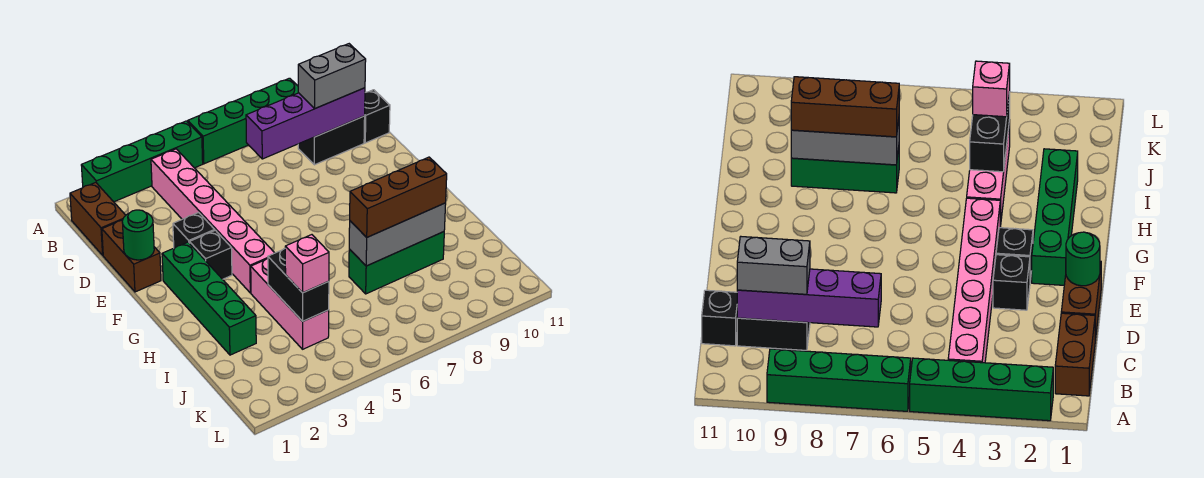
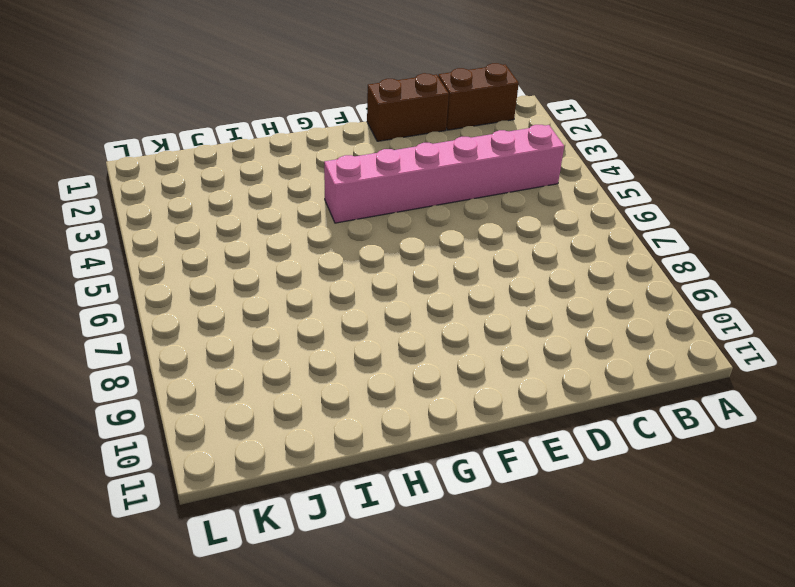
none -> green 1x4 brick [81,121,203,202]
none -> green 1x4 brick [188,78,298,164]
none -> black 1x2 brick [298,116,365,165]

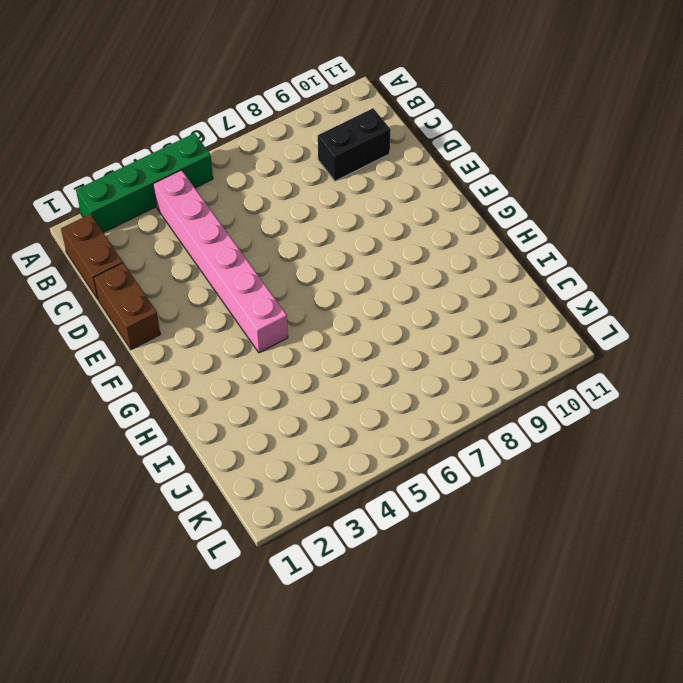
none -> green 1x4 brick [188,78,298,164]
none -> black 1x1 brick [364,90,390,143]
none -> black 1x1 brick [173,213,215,248]

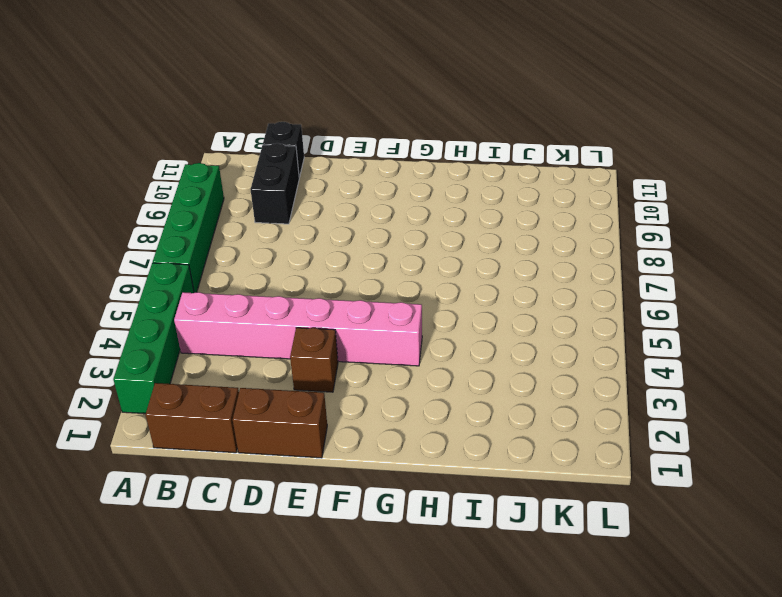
brown 1x1 brick [290,328,338,392] -> black 1x1 brick [173,213,215,248]
none -> green 1x4 brick [162,242,256,355]
none -> black 1x1 brick [190,230,232,279]
none -> pink 1x3 brick [251,259,329,349]

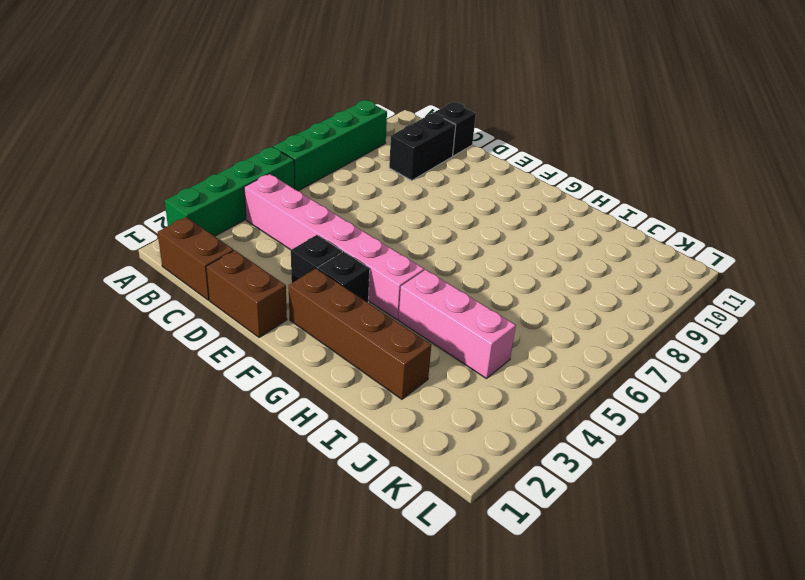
brown 1x4 brick [289,269,431,399] -> green 1x4 brick [162,242,256,355]
none -> green 1x3 brick [349,232,444,294]
none -> purple 1x4 brick [246,88,365,159]
none -> green 1x1 round brick [122,210,154,260]

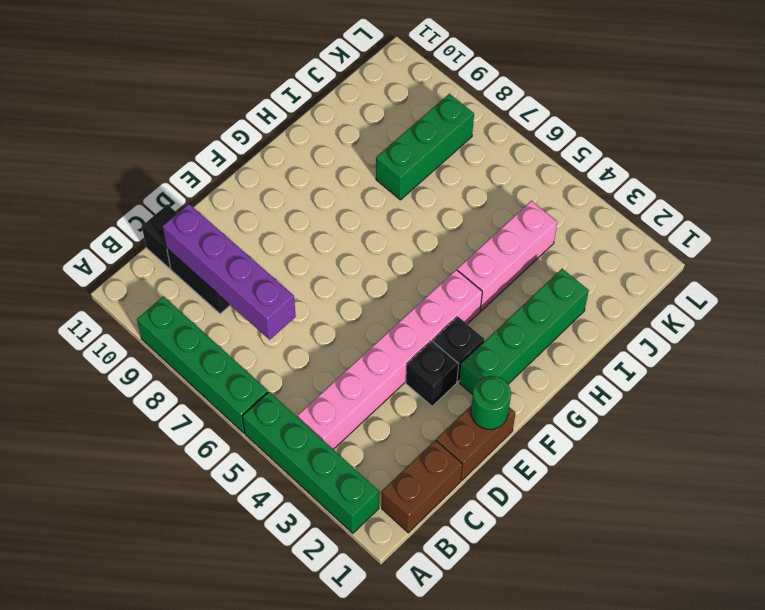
green 1x3 brick [376,94,474,200] -> green 1x3 brick turned to [349,232,444,294]
none -> black 1x2 brick [268,249,329,321]
none -> grey 1x3 brick [349,203,446,266]
none -> grey 1x2 brick [298,44,366,108]

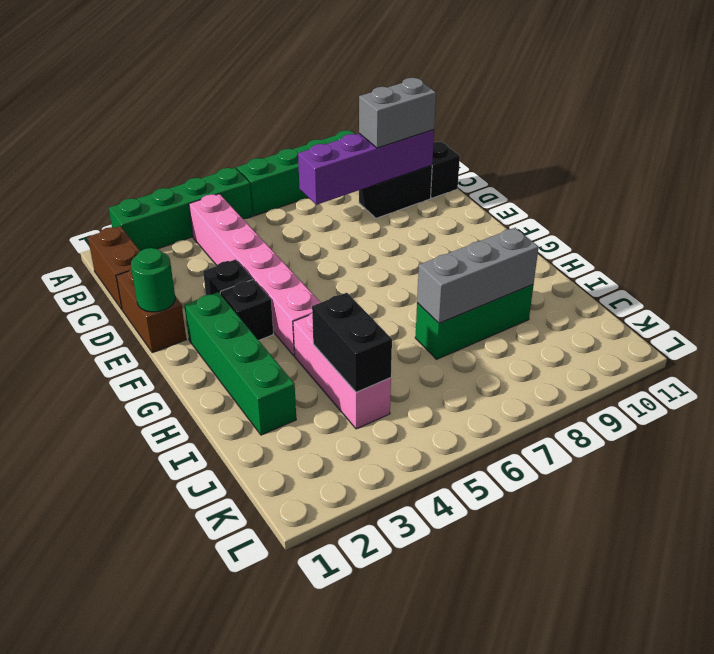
none -> brown 1x3 brick [350,157,447,237]
none -> pink 1x1 brick [285,235,329,293]

